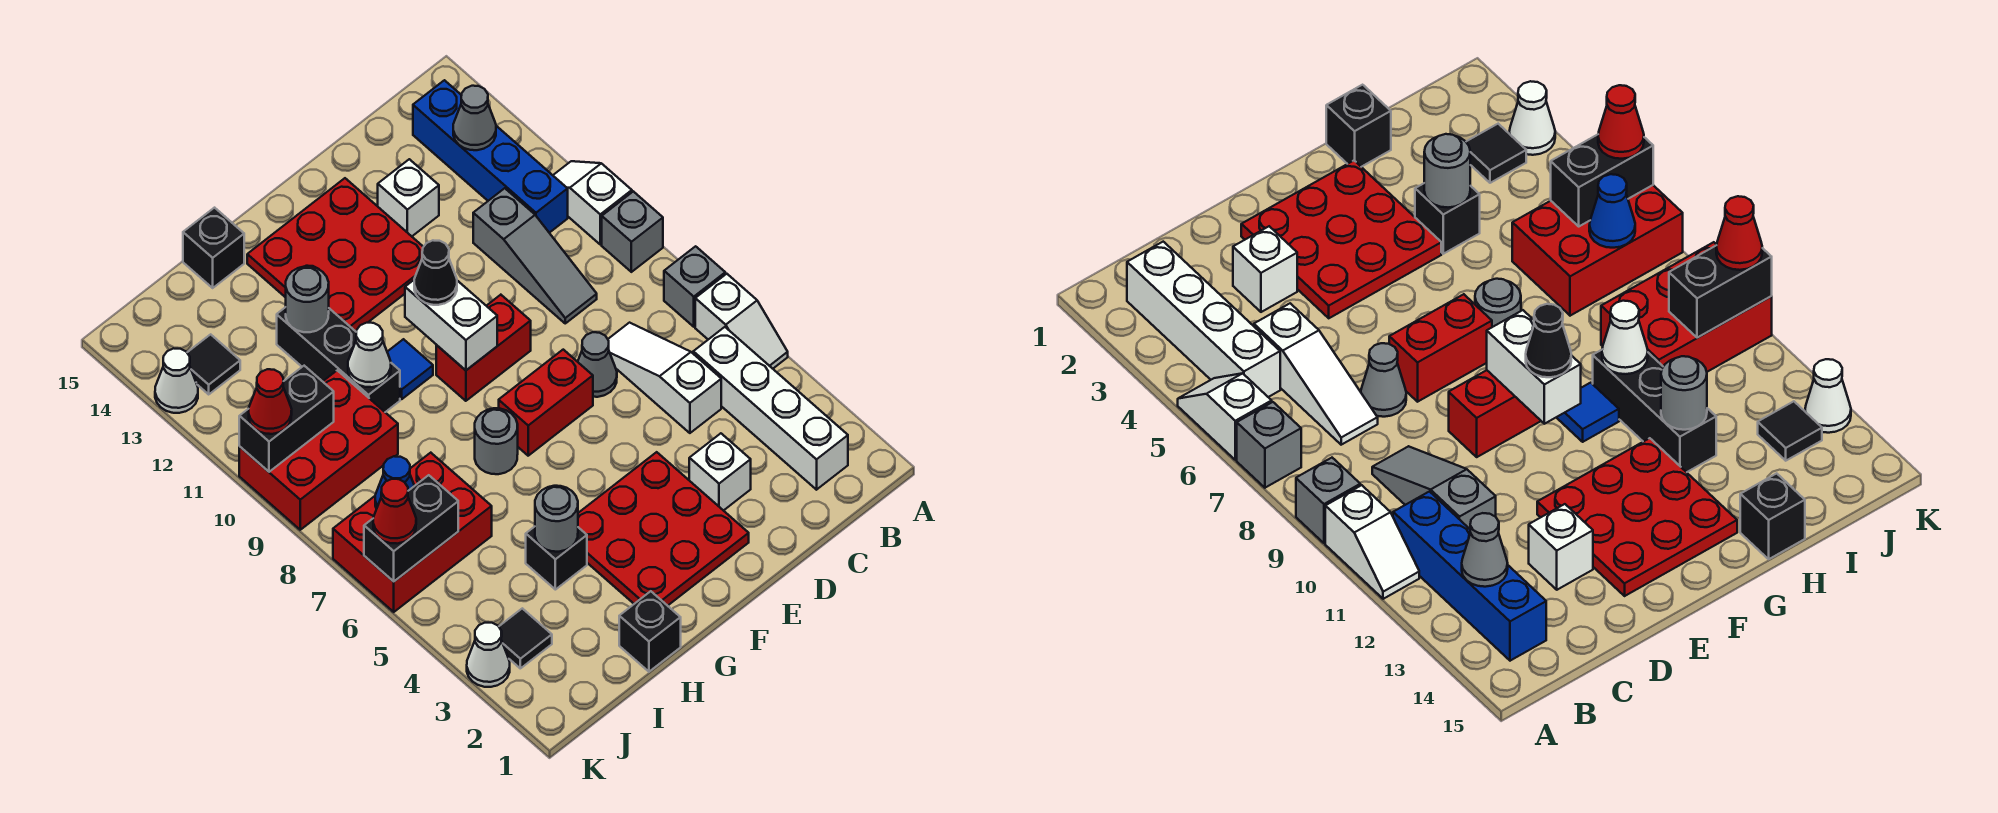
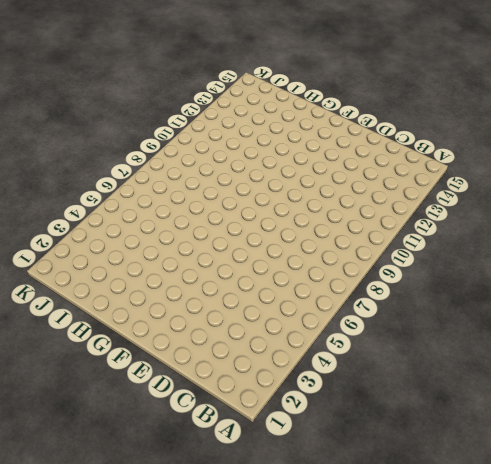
none -> white 1x2 slope [695,274,788,369]
none -> grey 1x1 brick [664,246,725,327]
none -> grey 1x1 brick [602,191,663,272]
none -> white 1x2 slope [553,161,632,244]

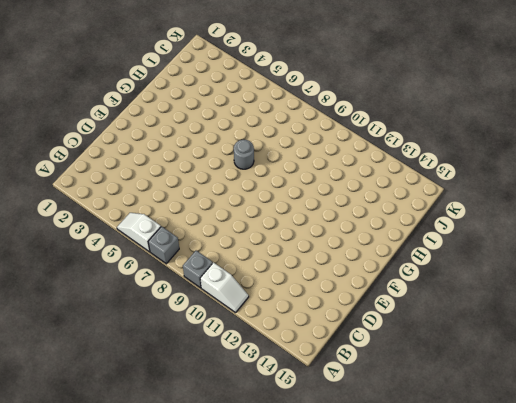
none -> white 1x4 brick [693,327,848,490]
none -> blue 1x4 brick [413,80,568,233]
none -> white 1x3 slope [608,323,721,433]
none -> grey 1x3 slope [473,188,597,323]

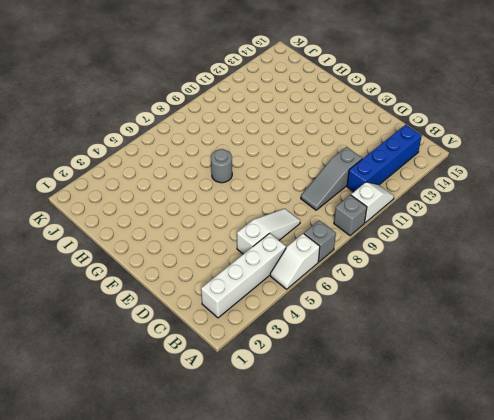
none -> white 1x1 brick [689,433,751,511]
none -> grey 1x1 cone [578,332,617,397]
none -> white 1x1 brick [378,159,439,236]
none -> red 3x3 plate [578,452,749,606]

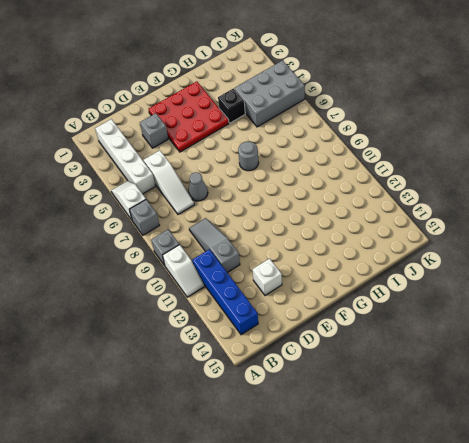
grey 1x1 brick [140,113,168,148] -> white 1x1 brick [689,433,751,511]
grey 2x3 brick [235,61,305,127] -> none
none -> red 1x2 brick [499,350,593,456]
none -> red 1x2 brick [436,295,531,401]
none -> red 3x3 plate [247,178,423,331]
none -> blue 1x1 tile [387,339,433,399]

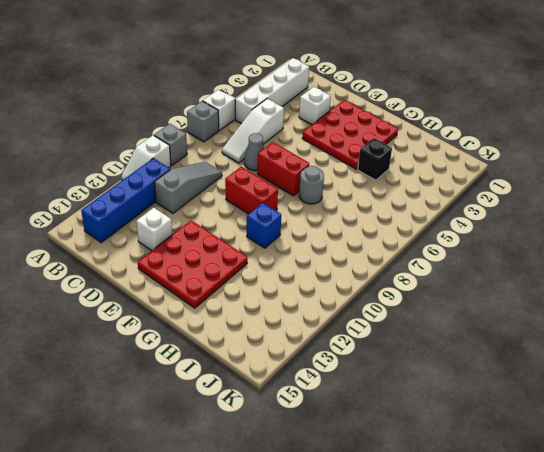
blue 1x1 brick [247,203,281,248] -> blue 1x1 tile [387,339,433,399]
none -> black 1x1 brick [619,591,681,672]
none -> black 1x3 brick [277,307,400,412]
none -> black 1x1 brick [183,208,244,288]
none -> red 2x3 brick [333,453,492,612]

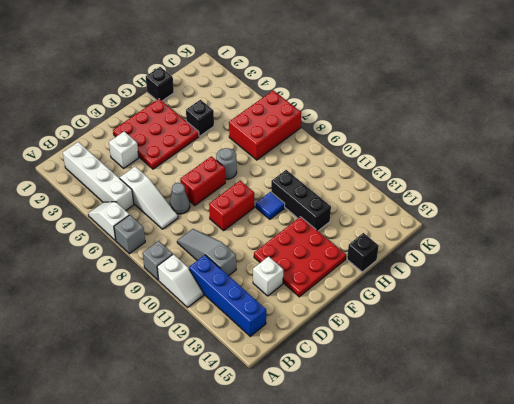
none -> red 2x3 brick [239,370,398,530]
none -> black 1x1 tile [499,608,552,668]
none -> black 1x1 tile [187,334,240,394]
none -> white 1x1 cone [467,623,510,687]

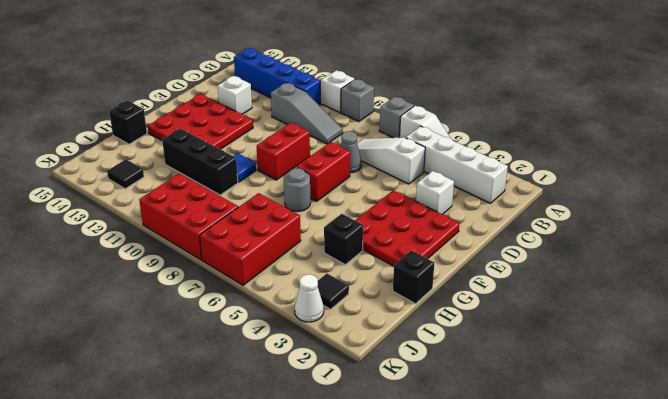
red 2x3 brick [139,173,238,260] -> red 2x3 brick turned to [239,370,398,530]
none -> white 1x1 cone [155,348,198,413]
none -> grey 1x1 cone [453,86,496,150]
none -> white 1x2 brick [405,280,497,370]
none -> grey 1x1 round brick [535,486,578,552]

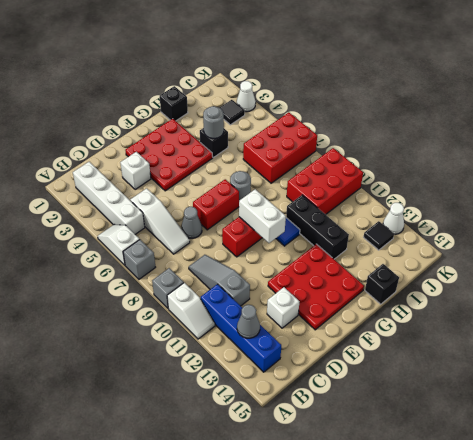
none -> white 1x1 cone [348,323,391,387]
none -> grey 1x1 round brick [286,267,329,332]
none -> black 1x2 brick [364,475,458,581]
none -> blue 1x1 cone [375,456,414,509]

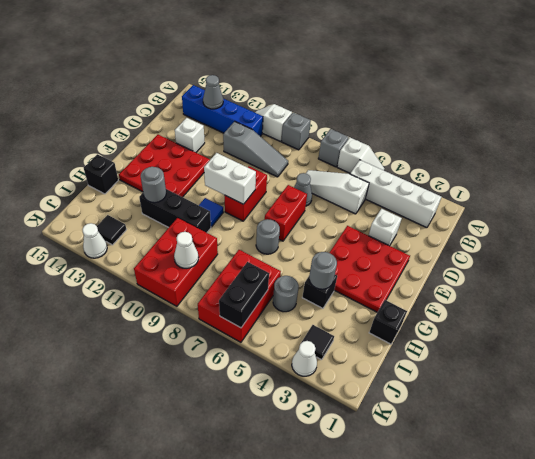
grey 1x1 round brick [273,276,299,312] -> none
white 1x1 cone [174,232,199,268] -> white 1x1 cone moved to [348,323,391,387]
none -> blue 1x1 cone [375,456,414,509]
none -> black 1x2 brick [239,366,334,472]
none -> black 1x1 cone [414,240,457,305]
none -> red 1x1 cone [373,479,416,544]

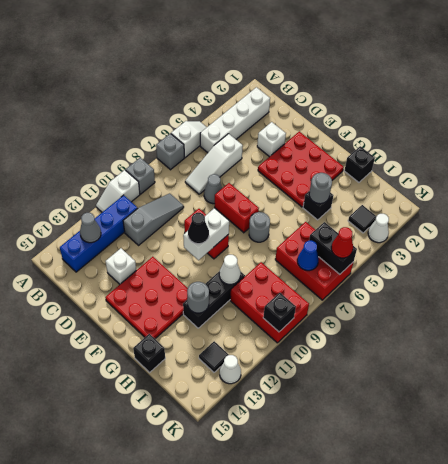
black 1x1 brick [263,293,296,332] -> black 1x2 brick [239,366,334,472]
none -> blue 1x1 tile [387,339,433,399]
none -> red 1x1 cone [249,369,292,434]

